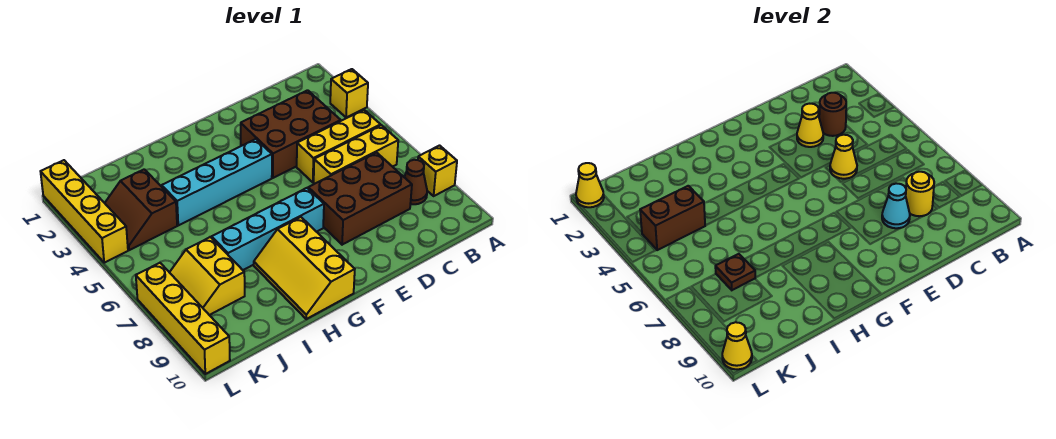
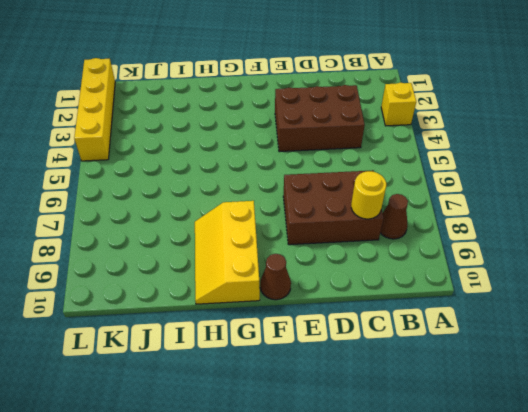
brown 1x1 cone [260,254,291,300] -> none
none -> yellow 1x1 brick [418,146,457,196]
none -> yellow 1x3 brick [297,110,381,182]
none -> yellow 1x3 brick [314,125,398,184]

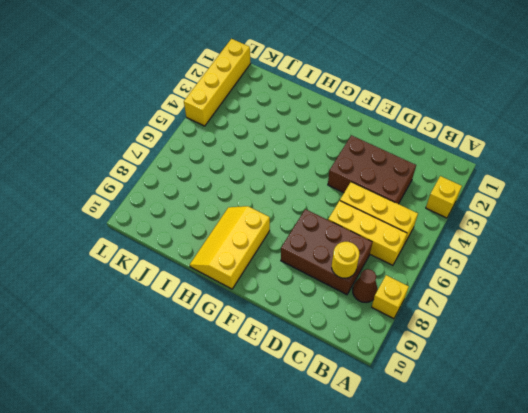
none -> cyan 1x4 brick [161,139,272,225]
none -> cyan 1x4 brick [212,188,324,270]
none -> brown 2x2 slope [105,169,177,250]

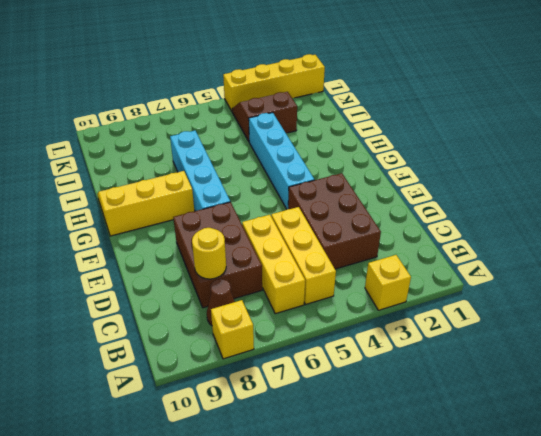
none -> yellow 2x2 slope [169,237,245,315]
none -> yellow 1x4 brick [136,263,230,374]
none -> brown 1x1 round brick [819,93,846,136]

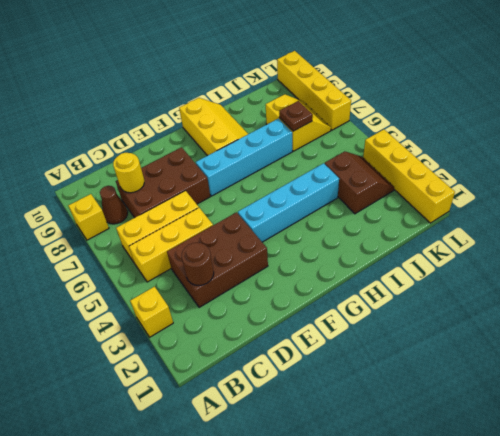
none -> yellow 1x1 cone [797,104,823,147]
none -> yellow 1x1 cone [830,135,857,179]
none -> cyan 1x1 cone [882,183,910,228]

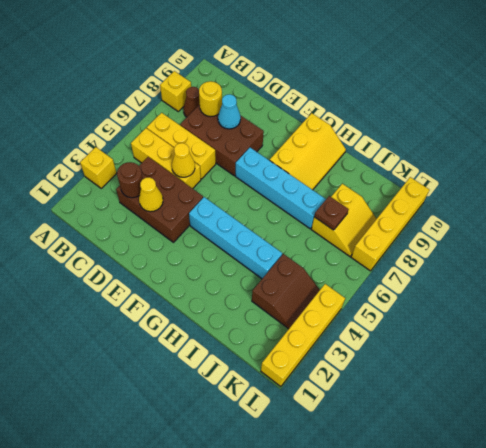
none -> brown 1x2 brick [640,186,705,250]
none -> yellow 1x1 cone [576,163,604,207]
none -> yellow 1x1 cone [722,322,752,369]

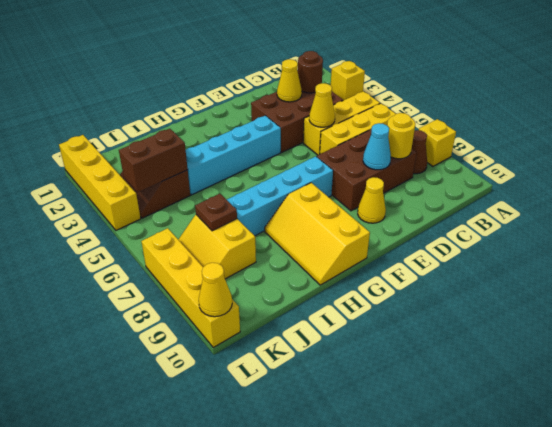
yellow 1x1 cone [358,177,386,223] -> yellow 1x1 cone moved to [576,163,604,207]

